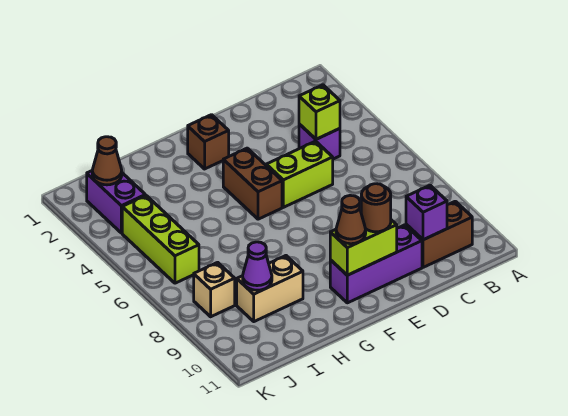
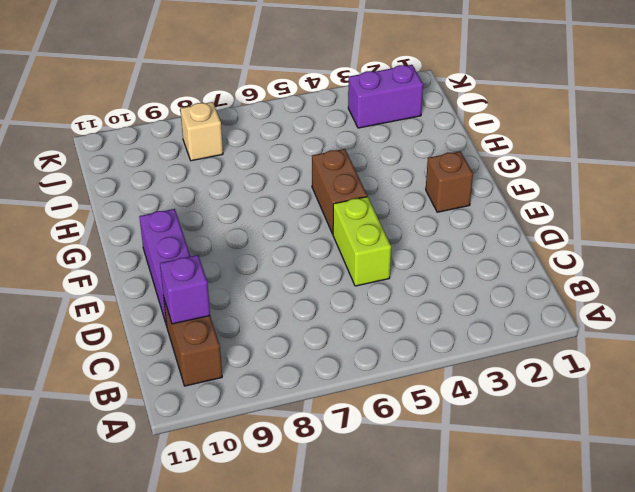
brown 1x2 brick [312,149,367,234] -> brown 1x2 brick turned to [223,148,282,219]
none -> purple 1x1 brick [299,124,340,159]
none -> tan 1x2 brick [237,256,303,322]
none -> lime 1x3 brick [122,196,199,283]

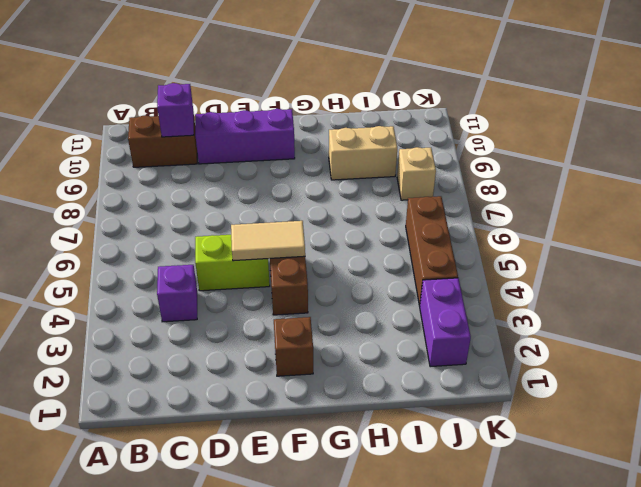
tan 1x2 tile [231,221,305,261] -> none
brown 1x3 brick [406,196,458,306] -> lime 1x3 brick [122,196,199,283]
none -> lime 1x1 brick [299,85,340,139]
none -> lime 1x2 brick [330,220,397,275]
none -> purple 1x1 cone [243,242,272,290]

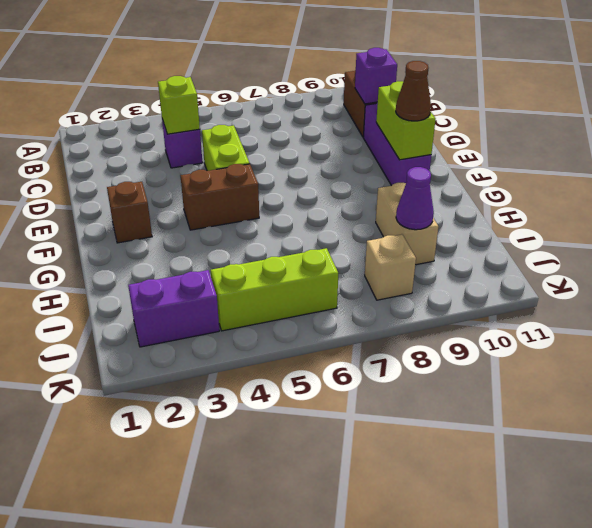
none -> brown 1x1 cone [92,137,122,185]
none -> brown 1x1 round brick [361,184,391,232]

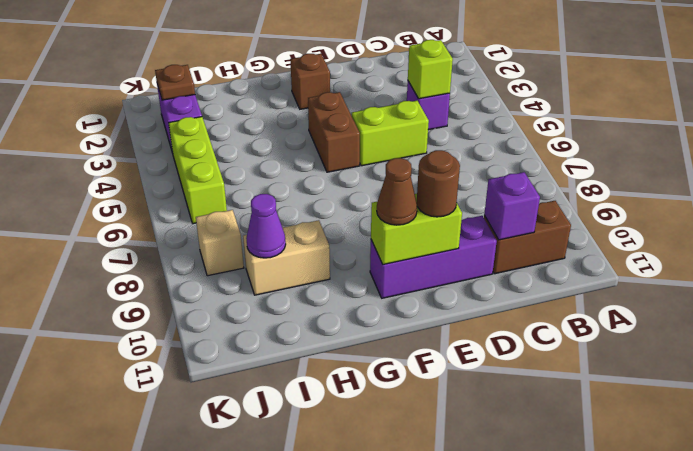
brown 1x1 plate [155,65,195,100] -> brown 1x1 cone [92,137,122,185]

